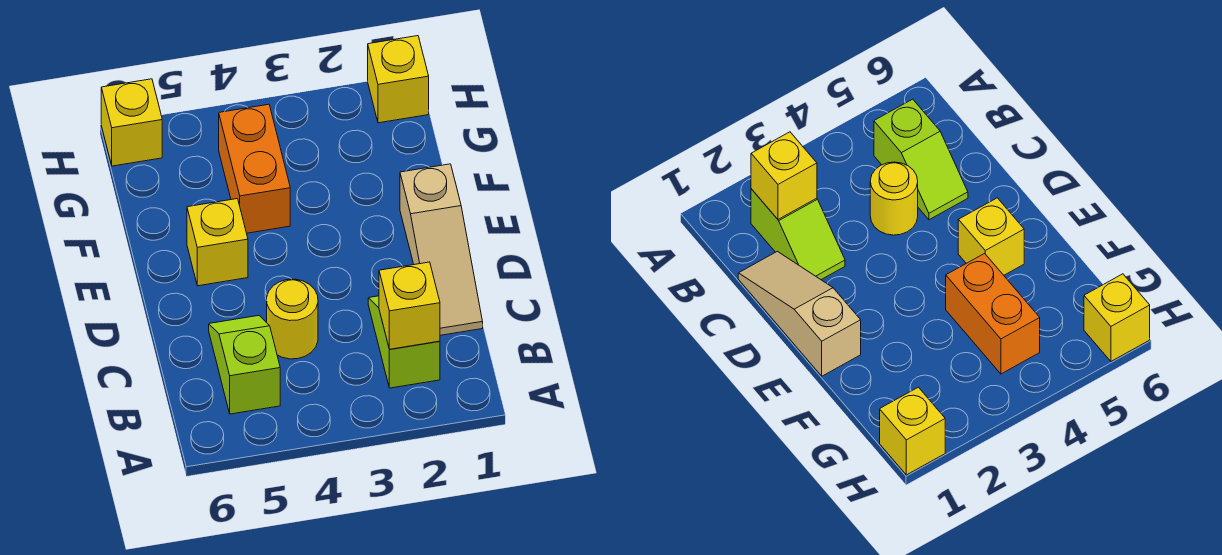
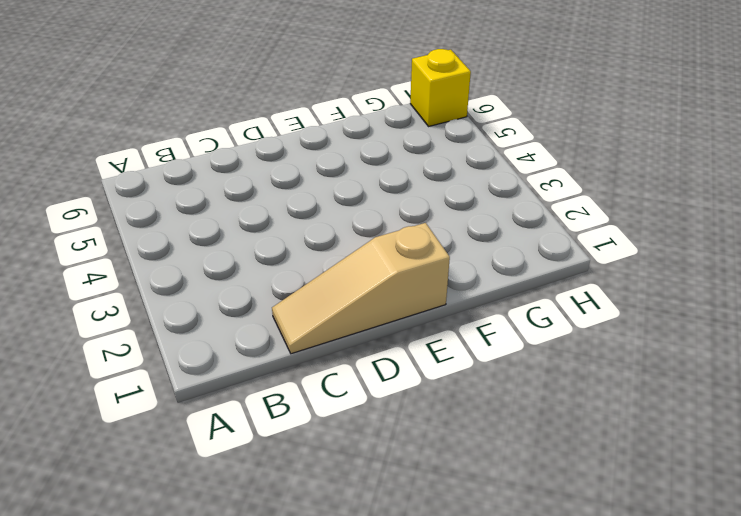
none -> lime 1x2 slope [368,296,440,388]
none -> lime 1x2 slope [209,316,280,414]

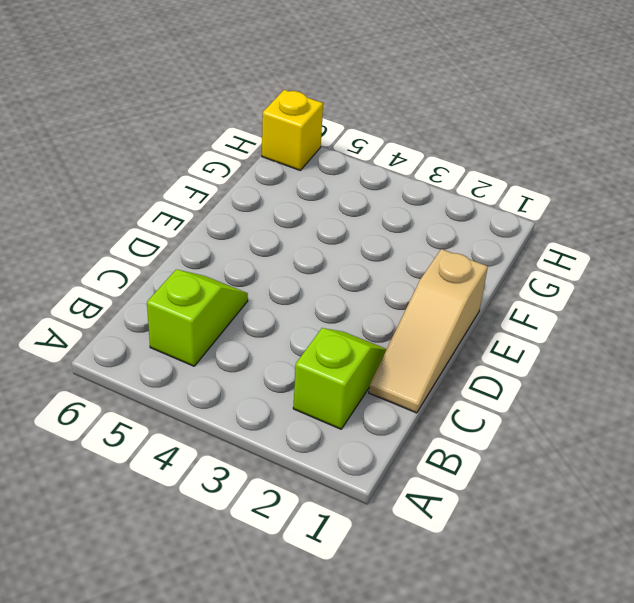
none -> yellow 1x1 round brick [267,279,318,359]
none -> yellow 1x1 brick [187,199,248,286]

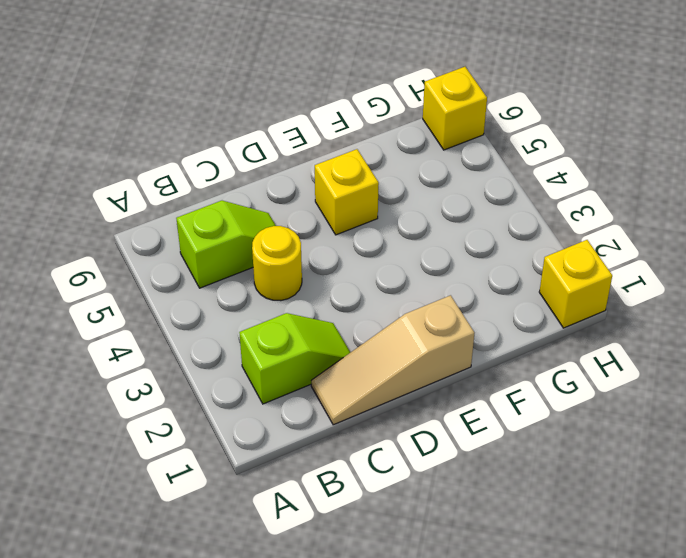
none -> orange 1x2 brick [219,104,290,233]
none -> yellow 1x1 brick [379,262,440,349]

